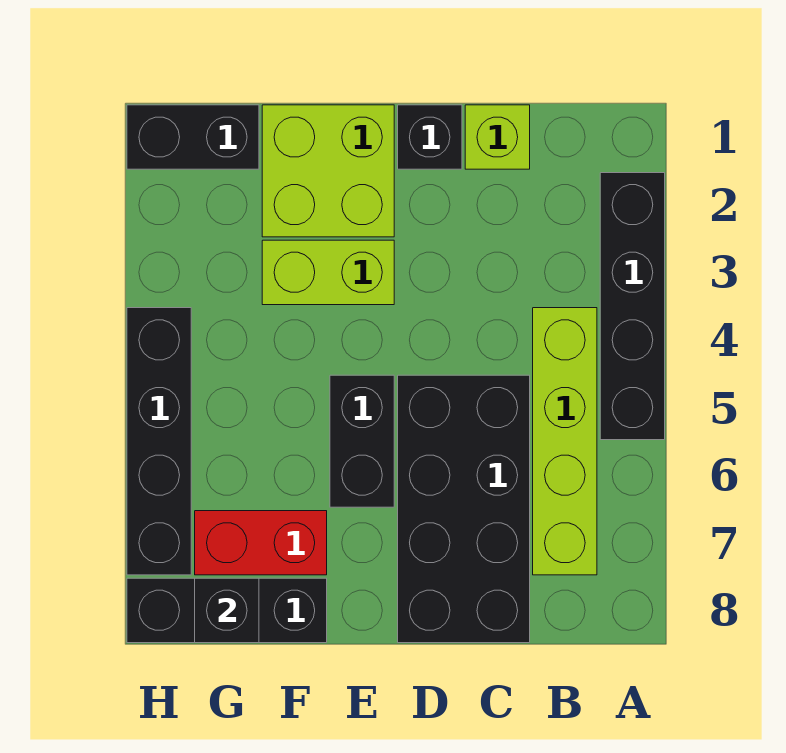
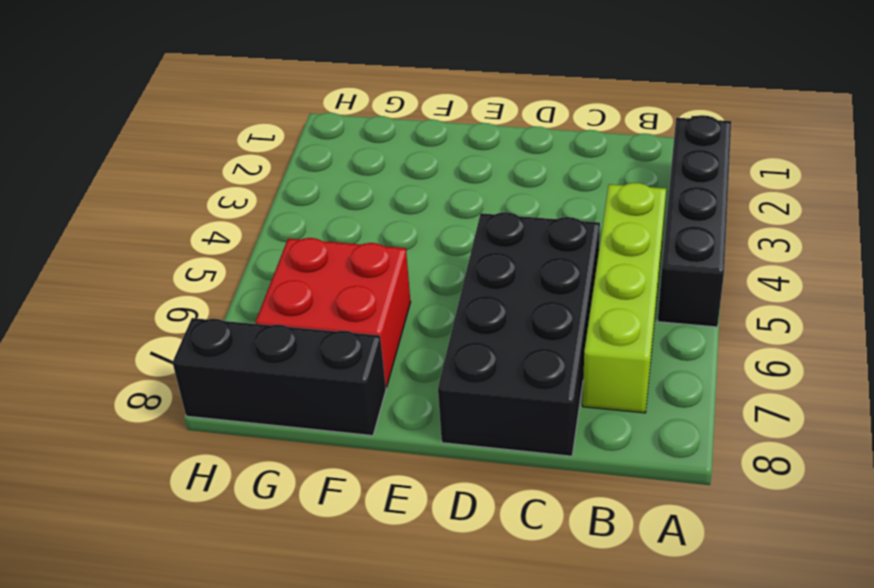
red 2x2 brick [256,238,411,387] -> red 1x2 brick [195,511,327,575]
none -> lime 1x1 brick [465,105,530,169]
none -> black 1x1 brick [398,105,462,169]
none -> lime 2x2 brick [262,105,394,237]

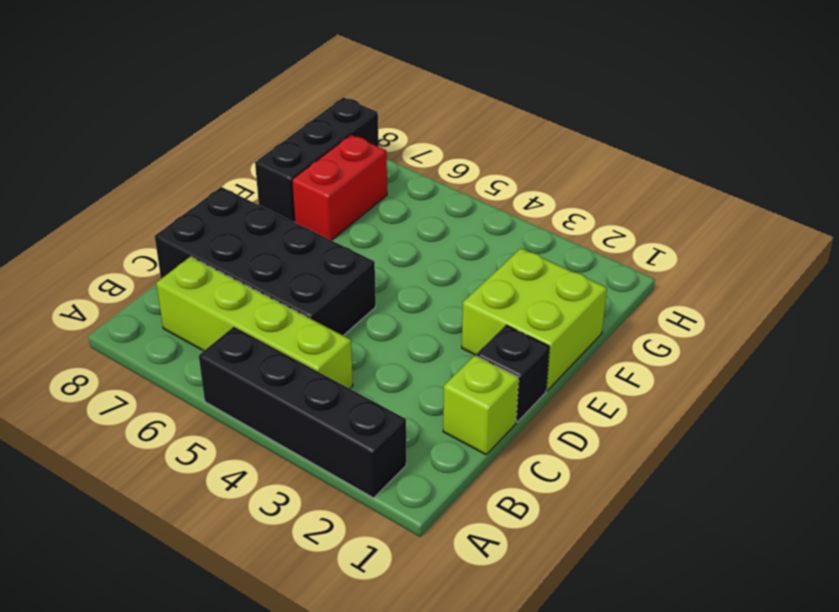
none -> lime 1x2 brick [262,240,394,305]
none -> black 1x2 brick [330,375,394,507]
none -> black 1x2 brick [127,105,259,169]

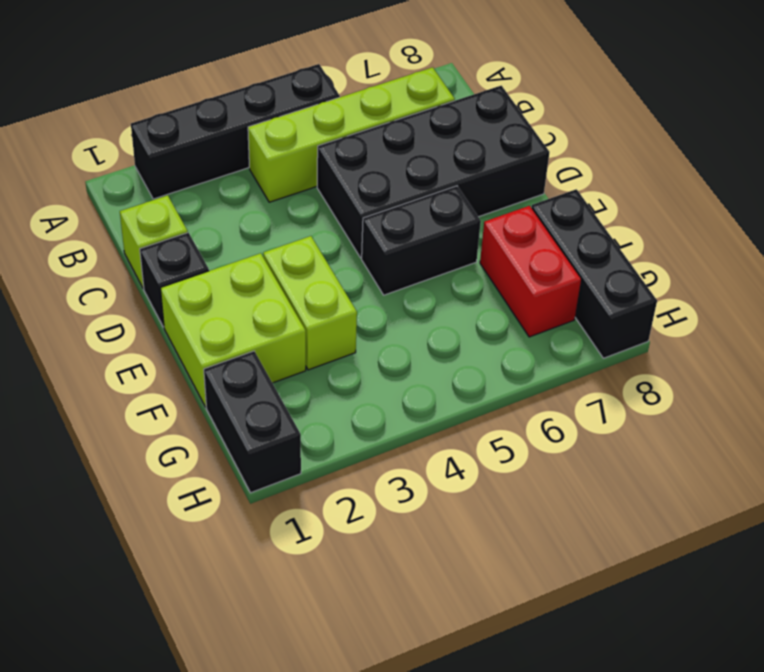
none -> black 1x4 brick [127,308,191,575]
none -> black 1x1 brick [195,578,259,643]

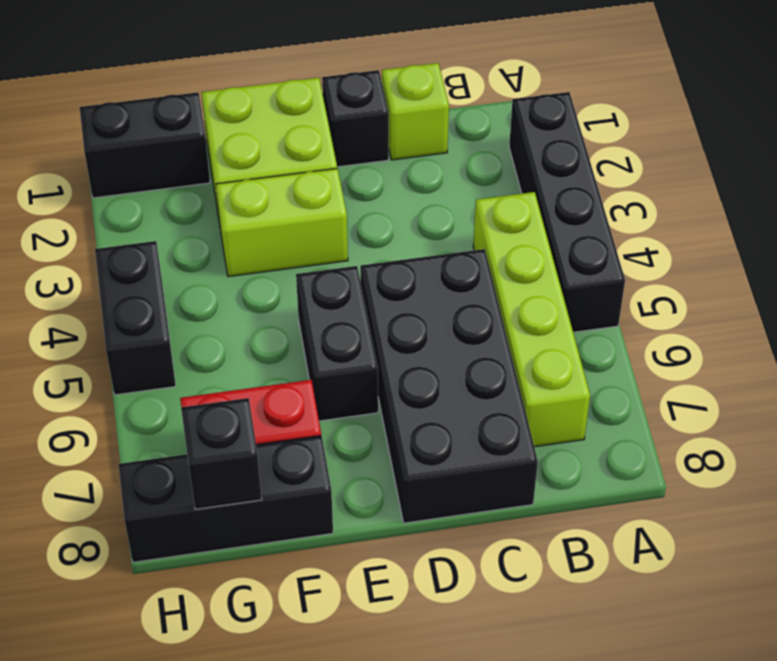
black 1x2 brick [95,241,176,395] -> black 1x4 brick [127,308,191,575]

